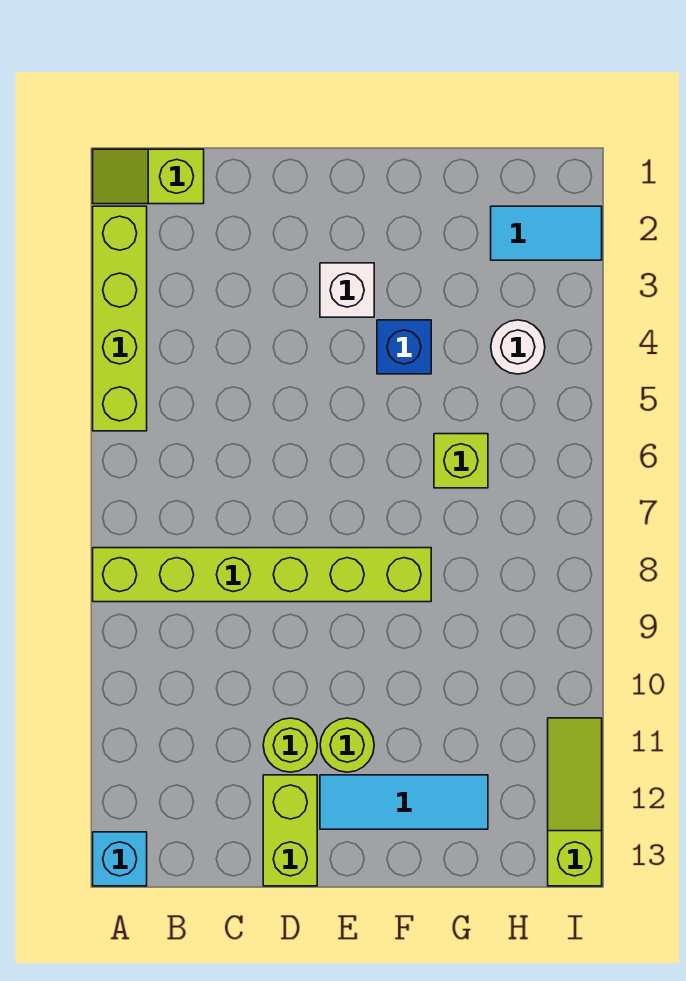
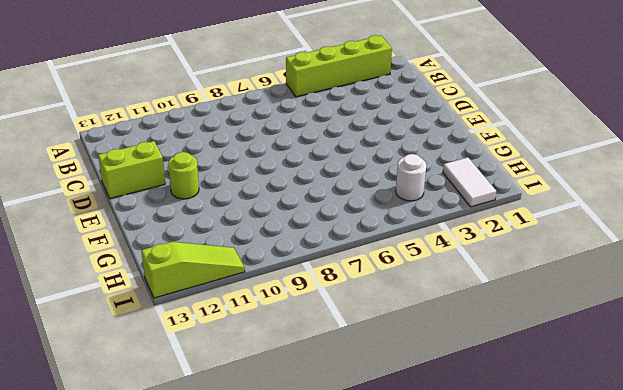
white 1x2 tile [443,157,497,207] -> cyan 1x2 tile [491,206,602,260]
none -> lime 1x2 slope [93,149,204,204]
none -> lime 1x6 brick [93,548,431,602]
none -> cyan 1x1 brick [93,832,147,886]

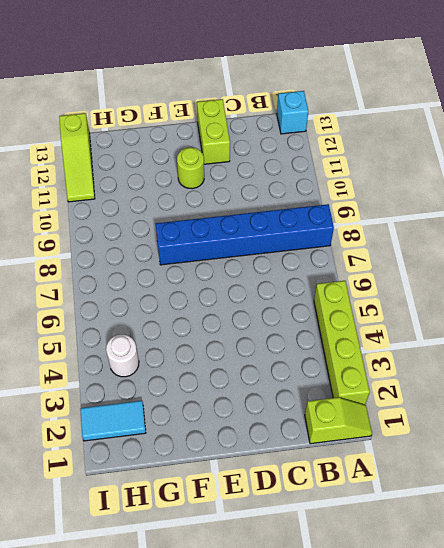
blue 1x6 brick [156,204,334,265] -> lime 1x6 brick [93,548,431,602]
none -> lime 1x1 round brick [263,718,317,772]
none -> white 1x1 brick [320,263,374,317]
none -> cyan 1x3 tile [320,775,488,829]

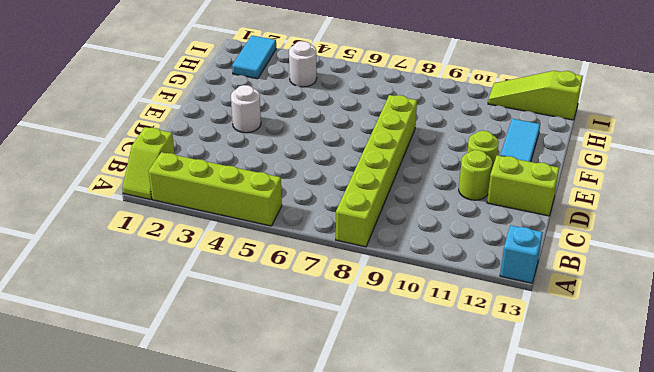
white 1x1 round brick [231,85,261,133] -> white 1x1 brick [320,263,374,317]
none -> blue 1x1 brick [377,320,431,374]
none -> lime 1x1 brick [434,434,488,488]

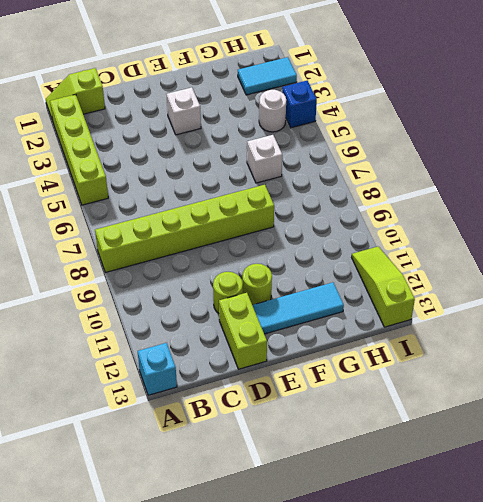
white 1x1 brick [247,135,282,183] -> lime 1x1 brick [434,434,488,488]
blue 1x1 brick [282,81,317,128] -> blue 1x1 brick moved to [377,320,431,374]

